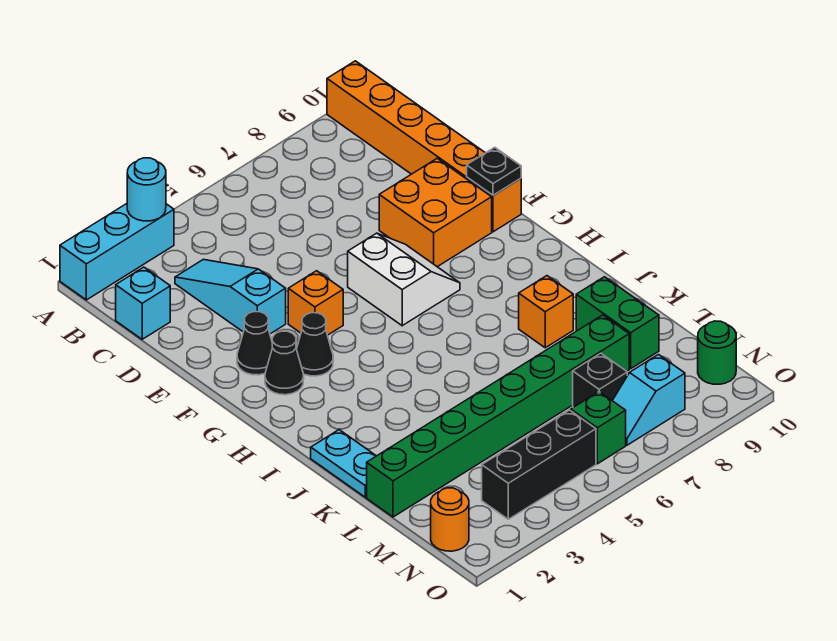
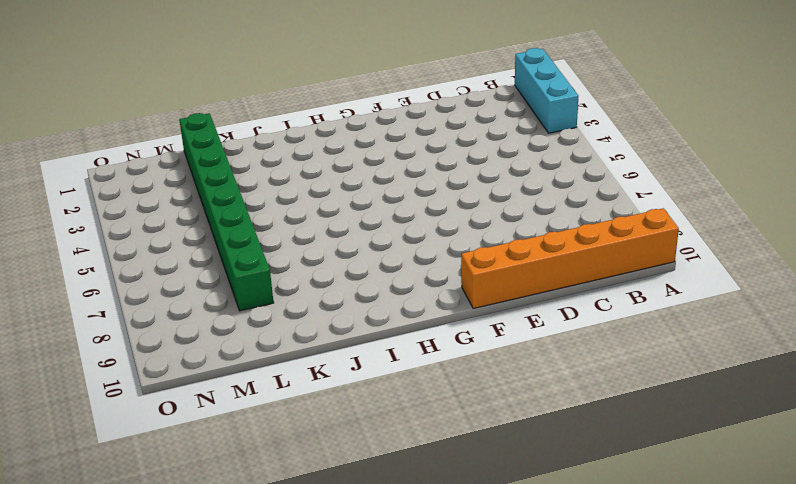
none -> cyan 1x1 brick [116,267,170,339]
none -> cyan 1x3 slope [175,259,286,334]
none -> orange 2x2 brick [379,158,492,267]

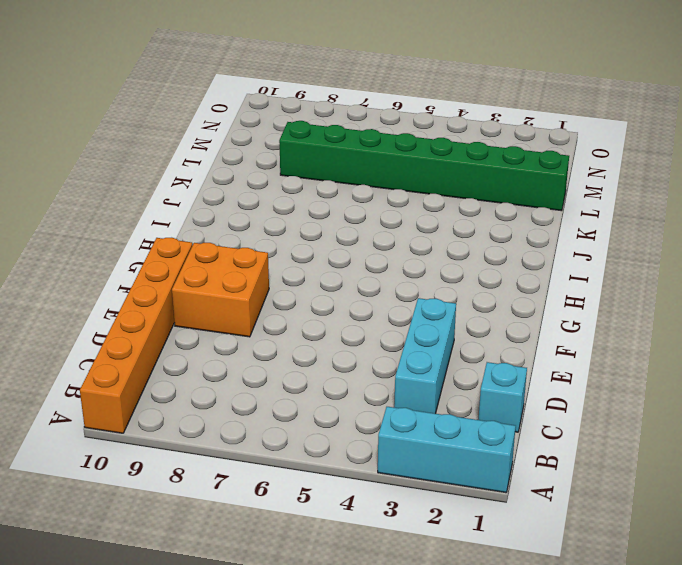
cyan 1x3 brick [394,298,456,414] -> cyan 1x3 slope [175,259,286,334]
none -> black 1x1 cone [237,312,272,375]
none -> orange 1x1 brick [288,271,343,335]
none -> white 2x2 slope [348,233,460,326]

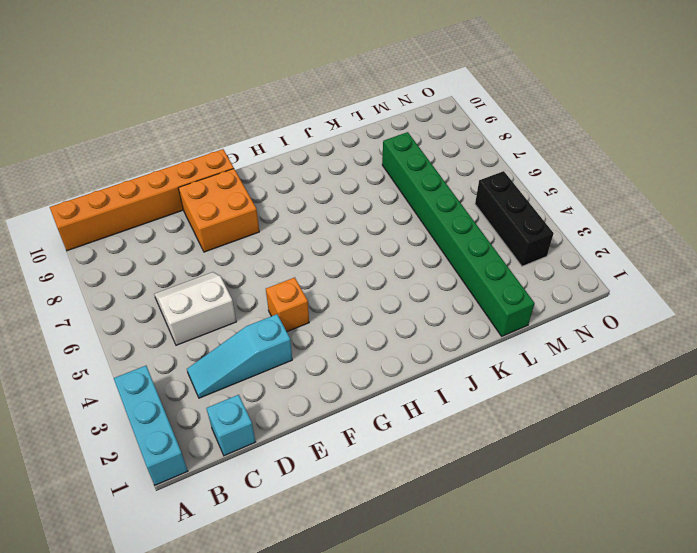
white 2x2 slope [154,272,236,345] -> white 2x2 slope moved to [348,233,460,326]
none -> black 1x1 cone [237,312,272,375]
none -> black 1x1 cone [265,331,304,395]
none -> black 1x1 cone [297,313,333,376]

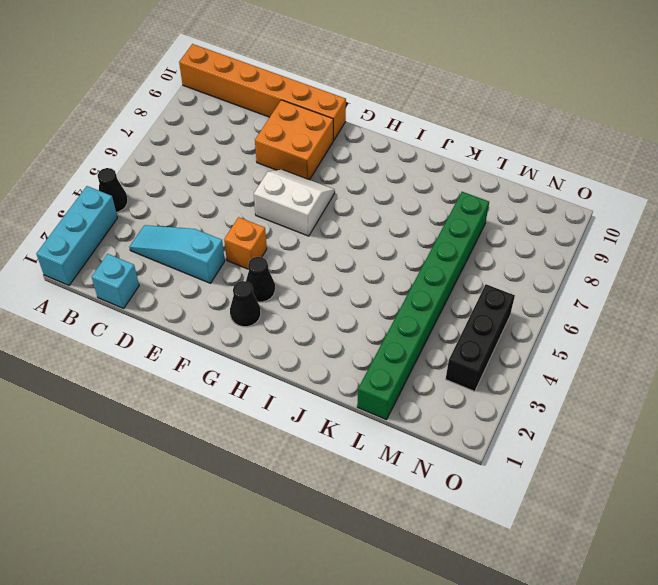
black 1x1 cone [98,168,128,212] -> black 1x1 cone moved to [237,312,272,375]
none -> cyan 1x2 plate [311,430,376,497]
none -> orange 1x1 brick [519,276,573,348]
none -> green 1x2 brick [576,277,659,369]

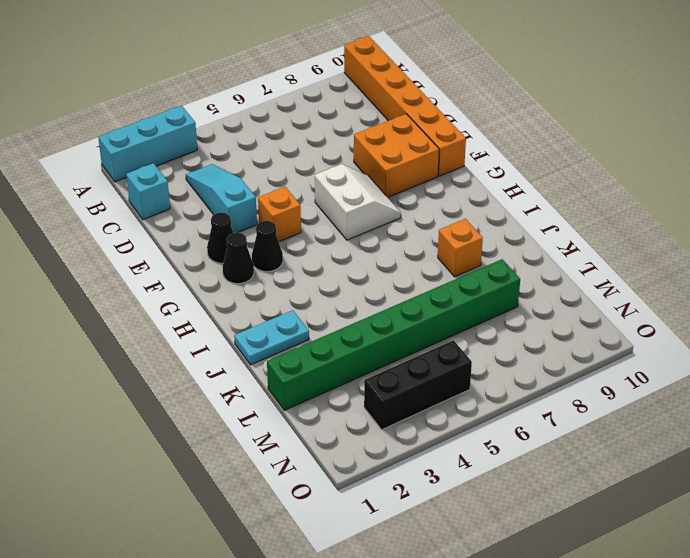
cyan 1x2 plate [234,310,309,365] -> cyan 1x2 plate turned to [311,430,376,497]
none -> green 1x2 brick [576,277,659,369]
none -> black 1x1 brick [573,353,627,407]
none -> orange 1x1 round brick [431,488,469,551]

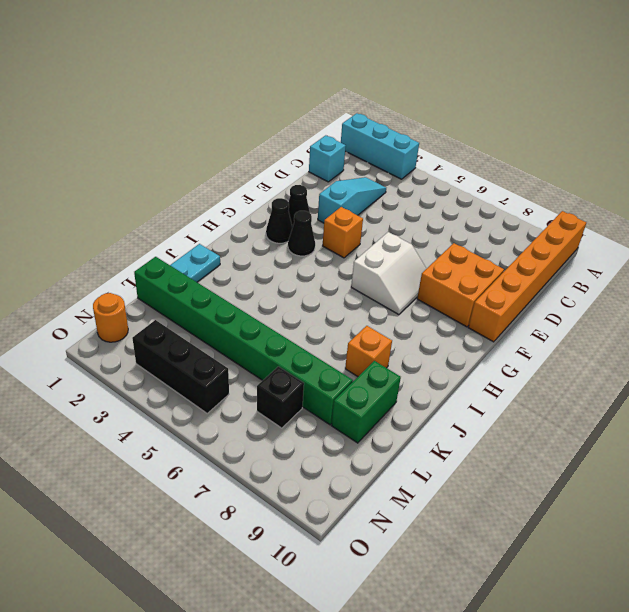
none -> green 1x1 brick [571,392,626,464]
none -> cyan 1x2 slope [612,355,685,445]
none -> green 1x1 round brick [698,321,736,384]

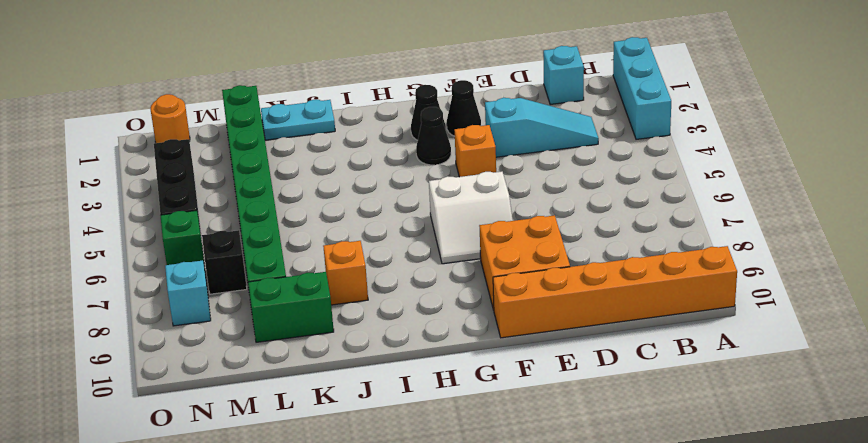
none -> green 1x1 round brick [698,321,736,384]
none -> cyan 1x1 round brick [127,158,166,221]
none -> black 1x1 plate [467,147,521,195]

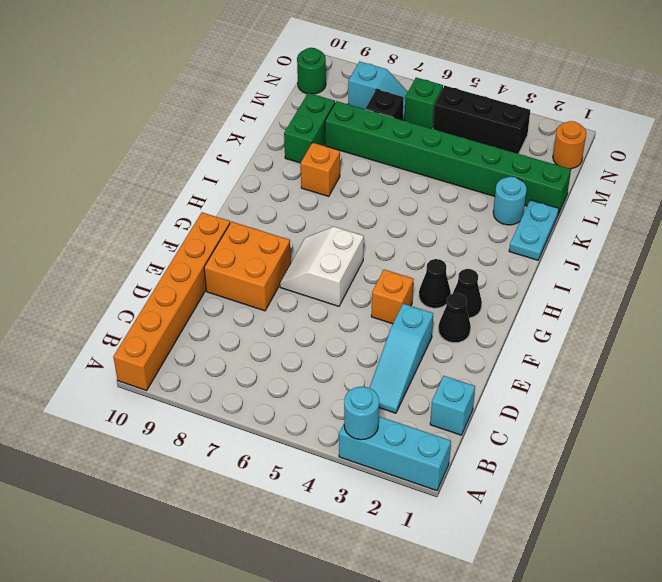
cyan 1x1 round brick [493,177,527,225] -> none
none -> black 1x1 plate [467,147,521,195]

